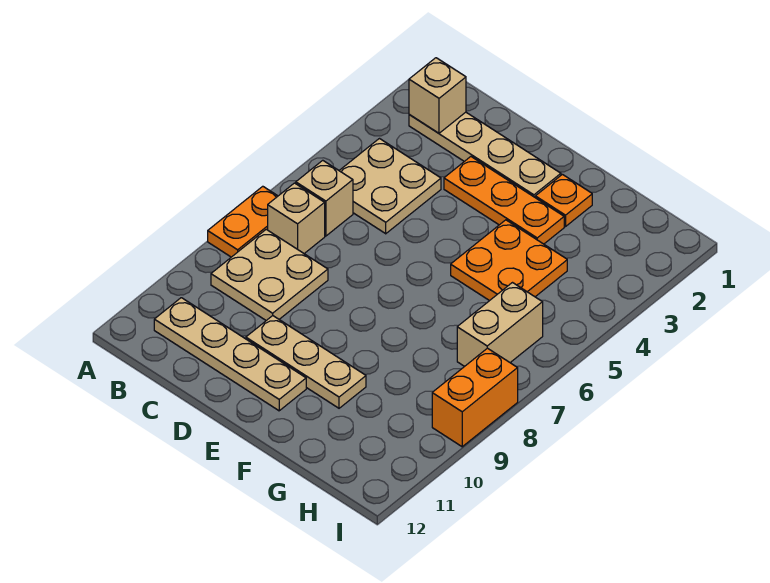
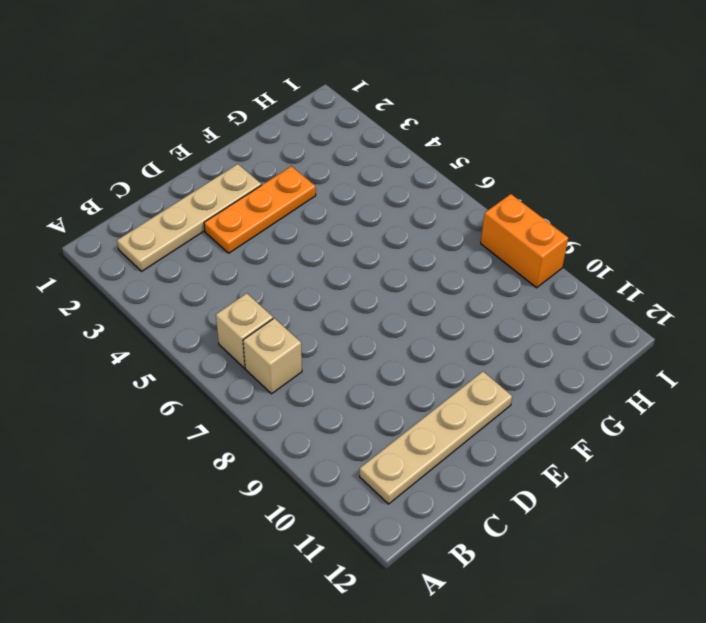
none -> orange 1x2 plate [208,186,278,257]
none -> tan 2x2 plate [339,139,441,234]
none -> tan 2x2 plate [211,229,328,320]

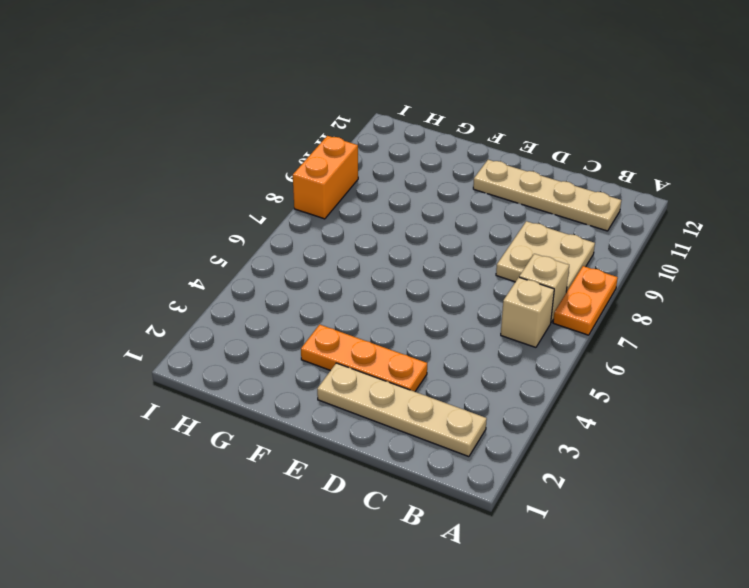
none -> tan 2x2 plate [339,139,441,234]
none -> tan 1x3 plate [246,316,366,408]
none -> orange 1x1 plate [535,174,592,226]

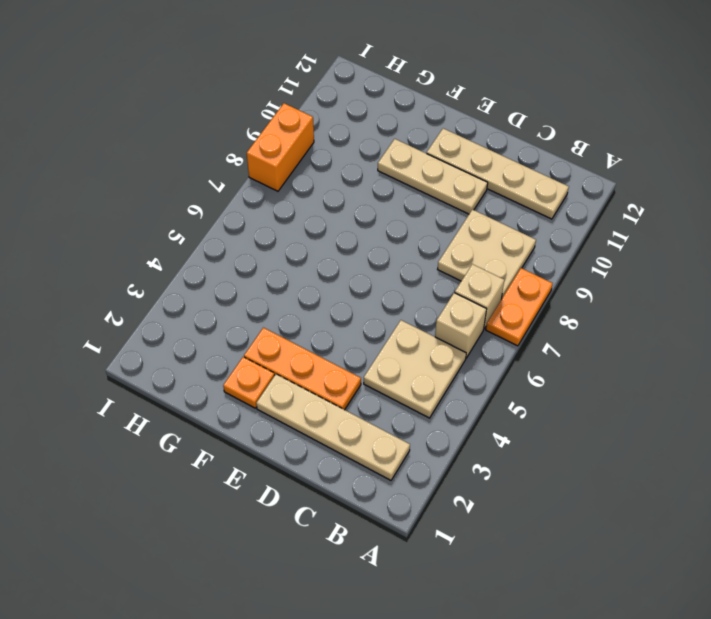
none -> orange 2x2 plate [451,220,567,301]
none -> tan 1x2 brick [457,283,543,366]
none -> tan 1x1 brick [409,58,466,133]

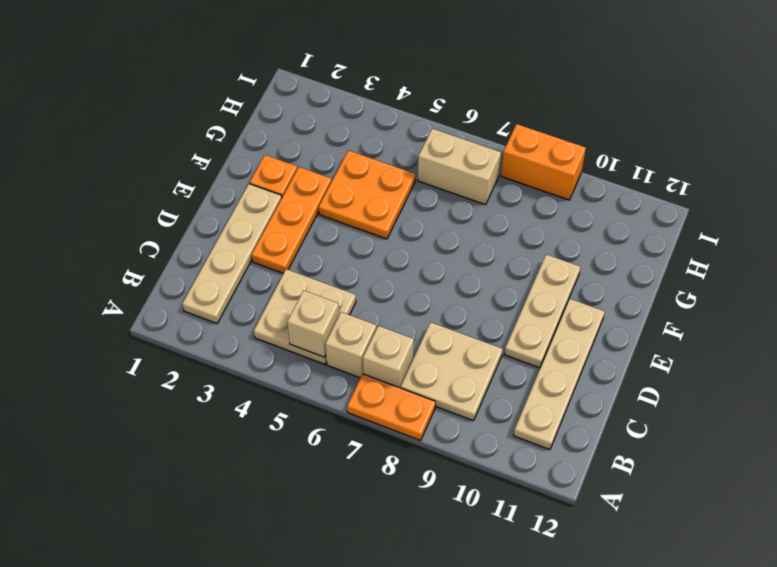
tan 1x1 brick [287,290,339,357] -> tan 1x1 brick moved to [409,58,466,133]

